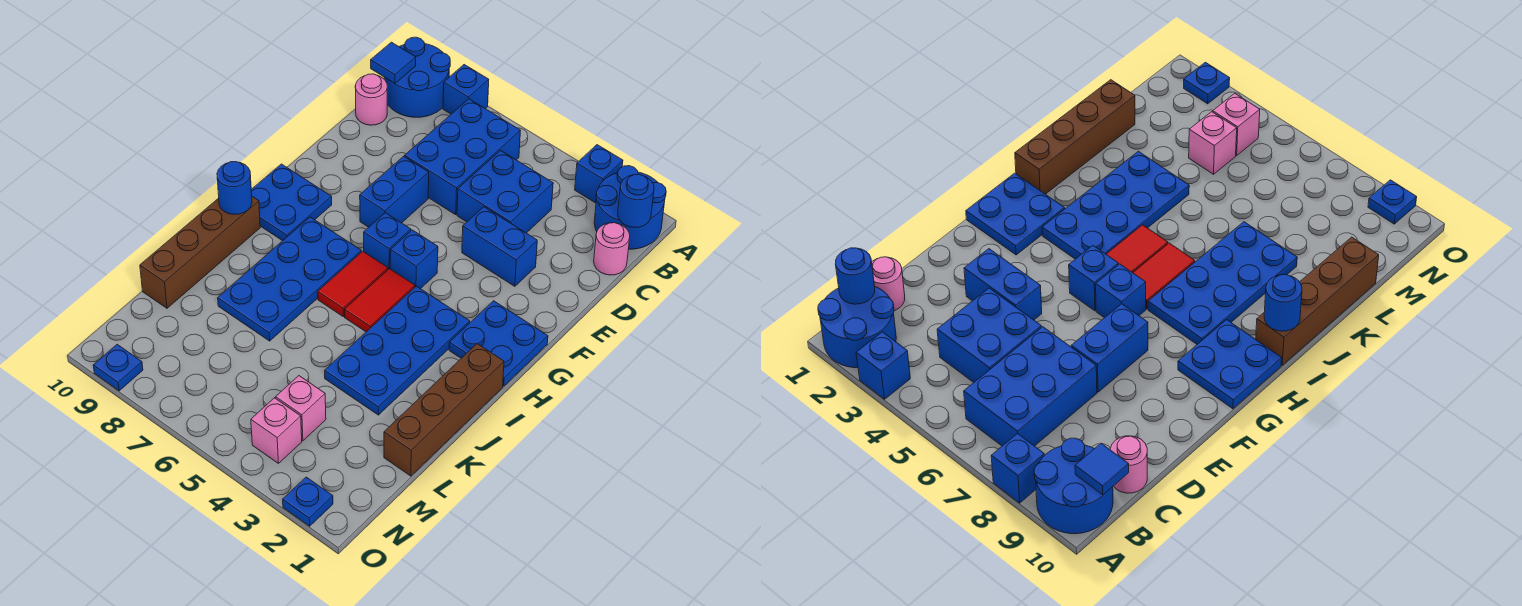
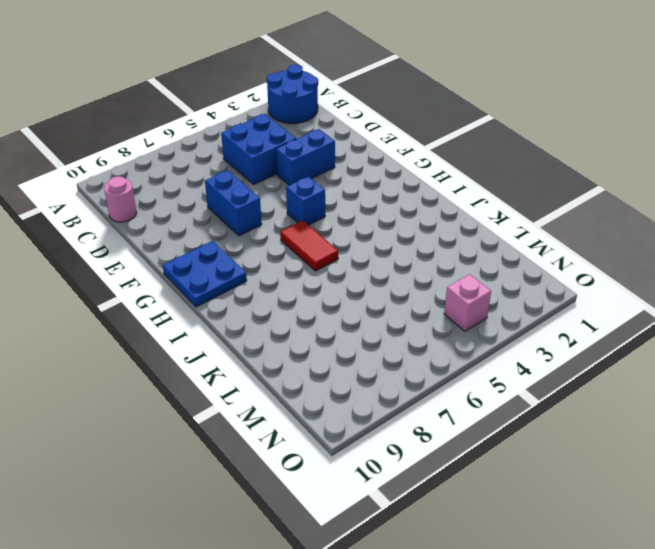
none -> blue 1x1 brick [575,145,623,203]
none -> blue 1x1 brick [443,65,489,114]
none -> blue 2x2 round brick [384,37,450,117]

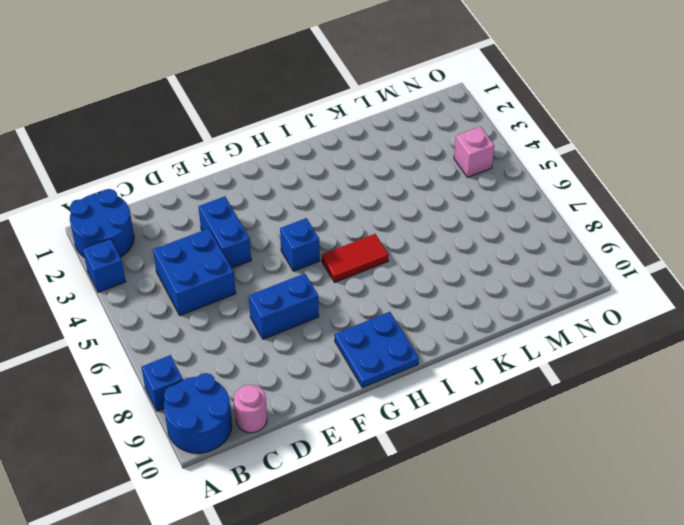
none -> blue 2x3 brick [405,99,520,215]
none -> pink 1x1 round brick [594,223,630,275]
none -> blue 2x2 plate [449,301,548,386]

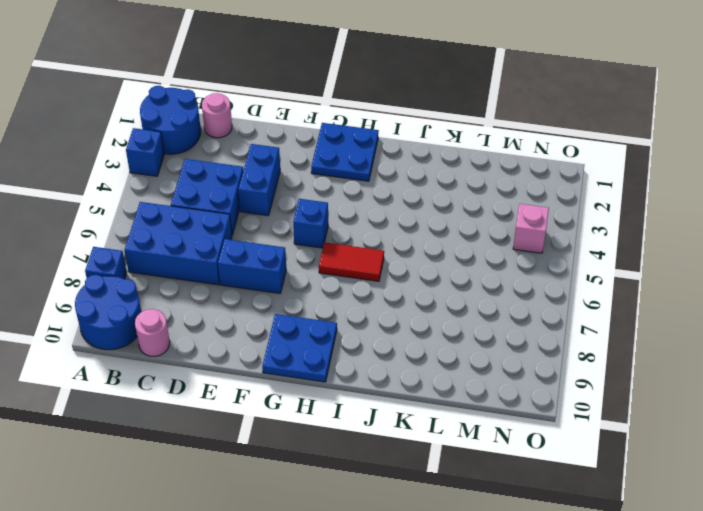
none -> blue 1x1 brick [364,213,411,269]
none -> blue 2x4 plate [325,286,470,415]
none -> red 1x2 tile [345,269,415,332]

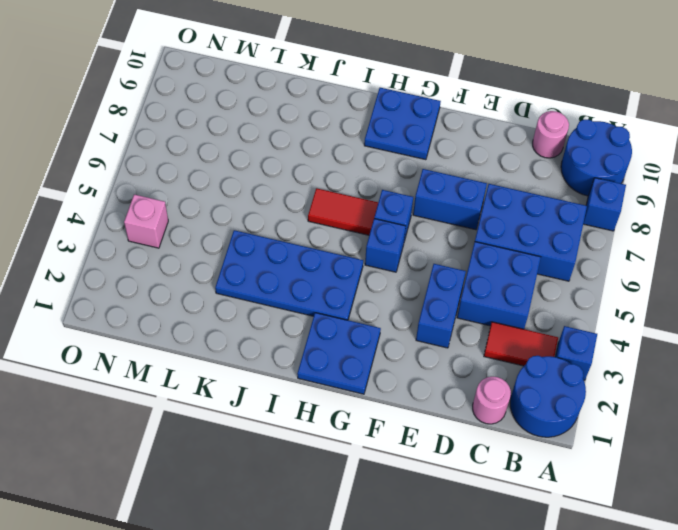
red 1x2 tile [484,322,558,366] -> red 1x2 tile moved to [345,269,415,332]
none -> blue 2x4 plate [218,217,361,341]
none -> brown 1x4 brick [384,344,504,476]
none -> brown 1x4 brick [140,197,260,308]

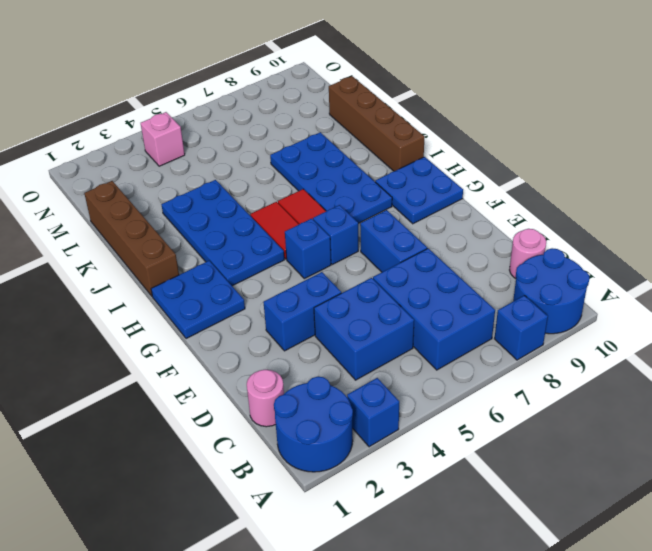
none -> pink 1x1 brick [276,376,326,441]
none -> blue 1x1 plate [283,477,333,526]
none -> blue 1x1 plate [93,344,143,391]

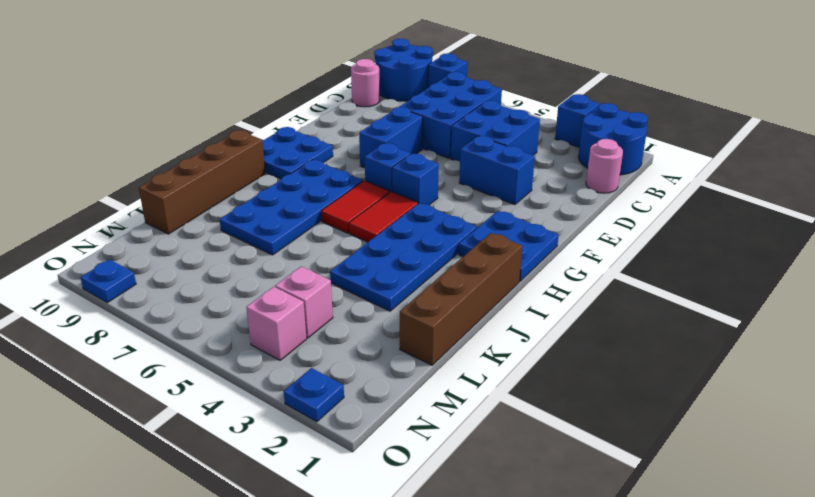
none -> blue 1x1 round brick [618,174,654,227]
none -> blue 1x1 tile [371,42,416,83]
none -> blue 1x1 round brick [217,162,252,214]

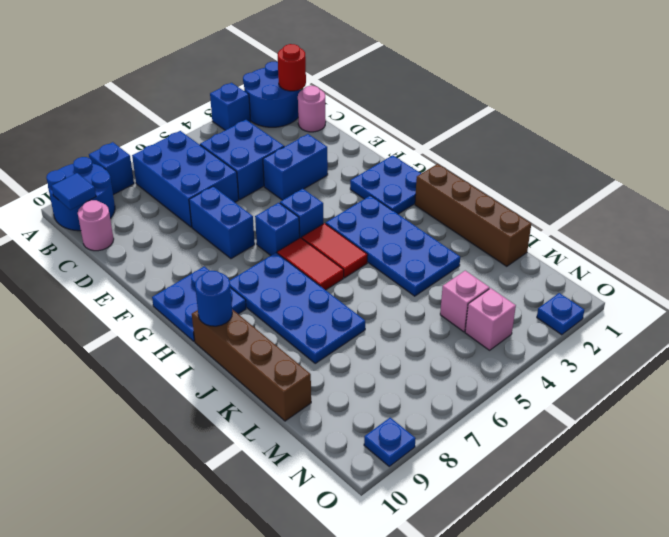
red 1x1 round brick [278,44,306,91] -> blue 1x1 round brick [618,174,654,227]

